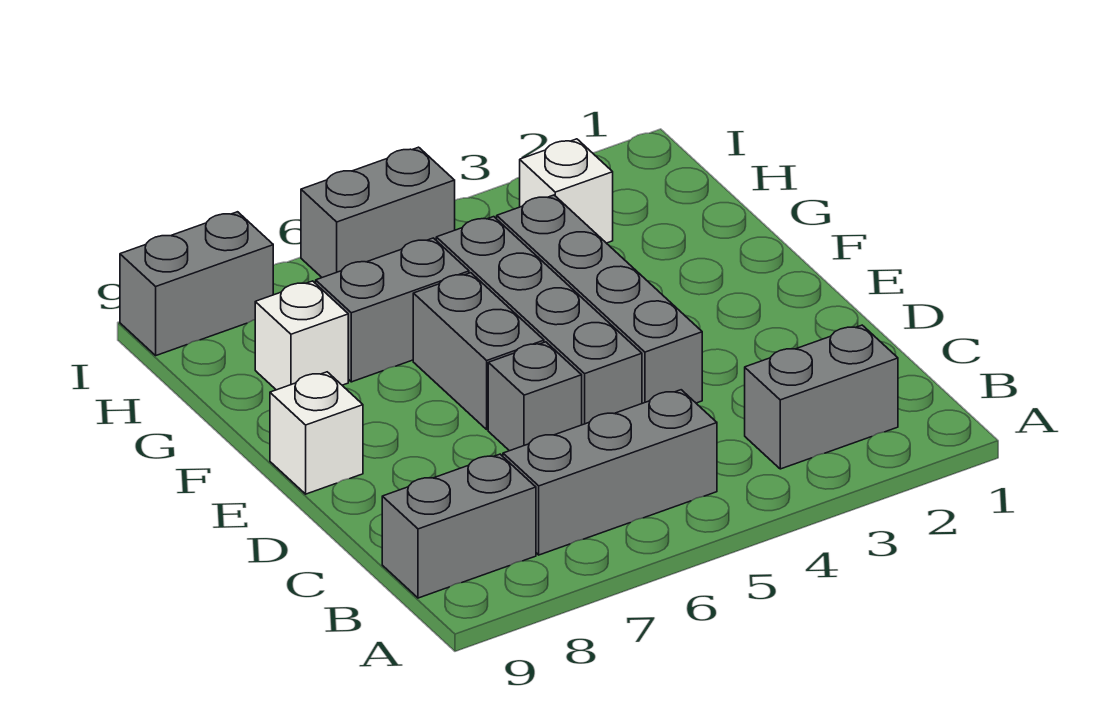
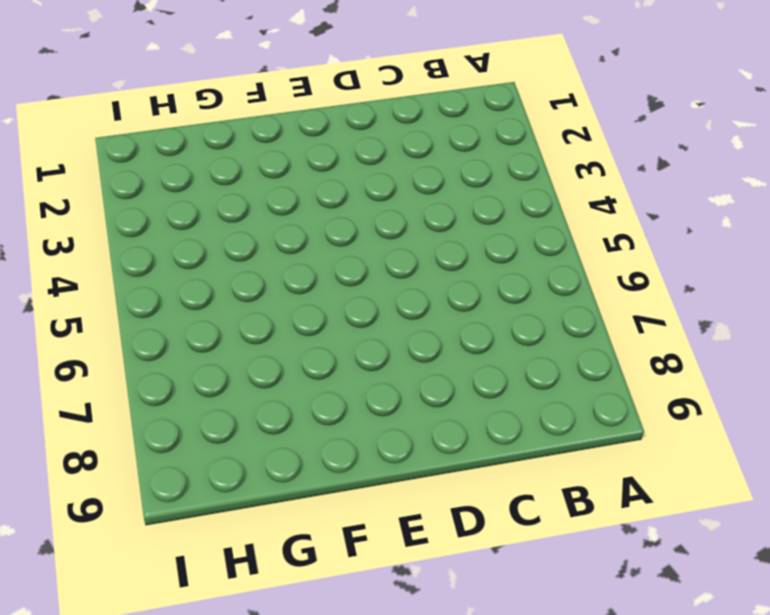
none -> grey 1x2 brick [745,325,898,469]
none -> grey 1x3 brick [503,390,717,555]
none -> grey 1x2 brick [382,454,536,598]

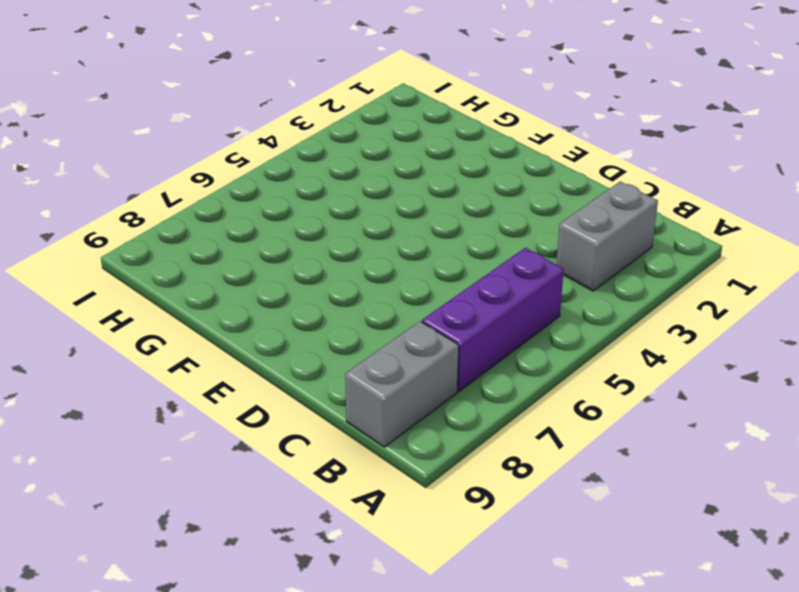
purple 1x3 brick [422,248,564,391] -> grey 1x3 brick [503,390,717,555]
none -> grey 1x4 brick [497,195,702,403]
none -> grey 1x4 brick [436,217,642,425]
none -> grey 1x1 brick [488,342,582,451]

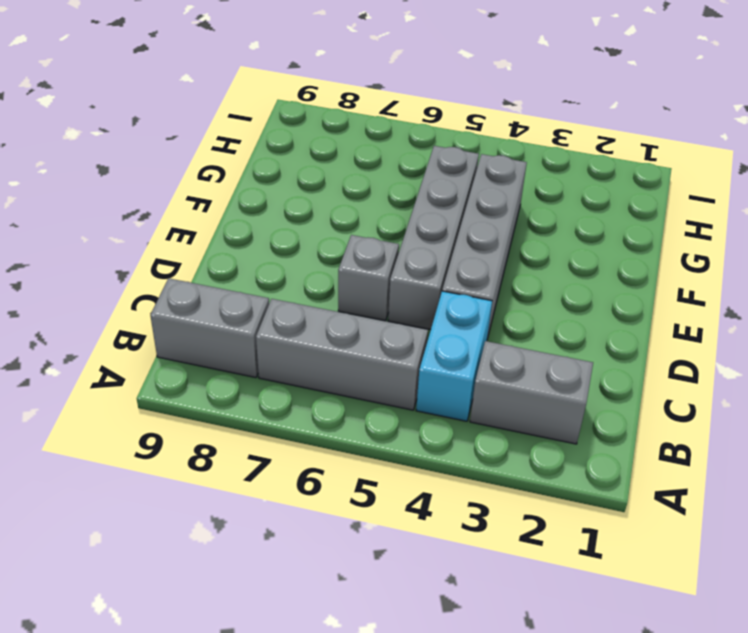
cyan 1x2 brick [416,291,492,421] -> none
none -> grey 1x2 brick [413,273,544,430]
none -> white 1x1 brick [270,372,363,494]
none -> grey 1x2 brick [316,238,469,382]

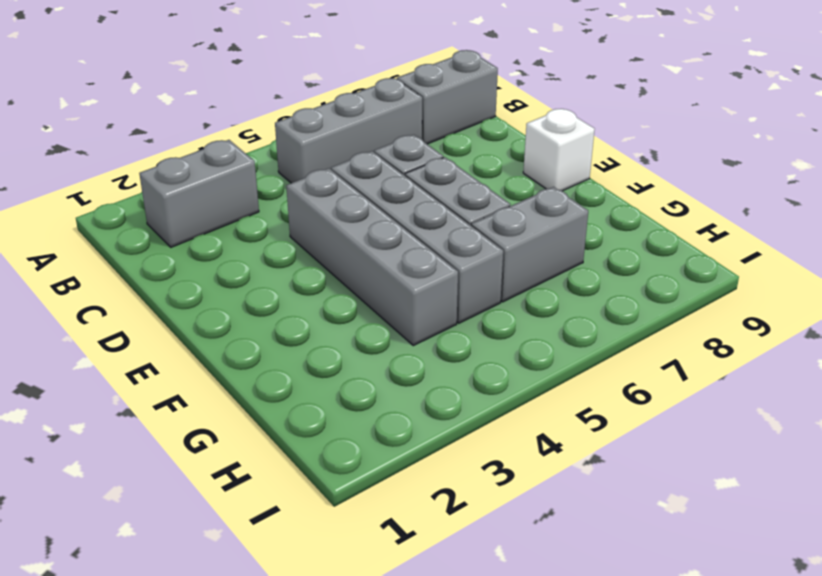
none -> white 1x1 brick [255,281,348,390]
none -> white 1x1 brick [520,139,613,243]
none -> grey 1x2 brick [301,147,455,277]

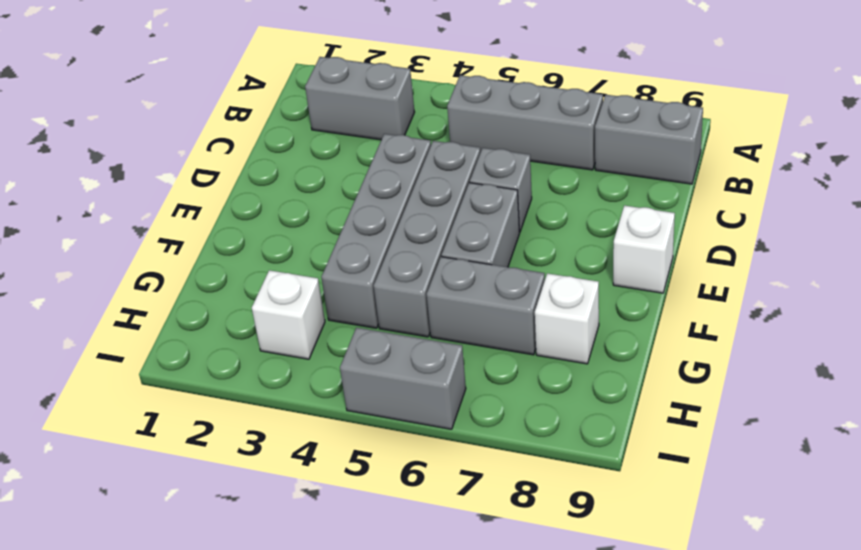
none -> grey 1x2 brick [120,212,273,355]

